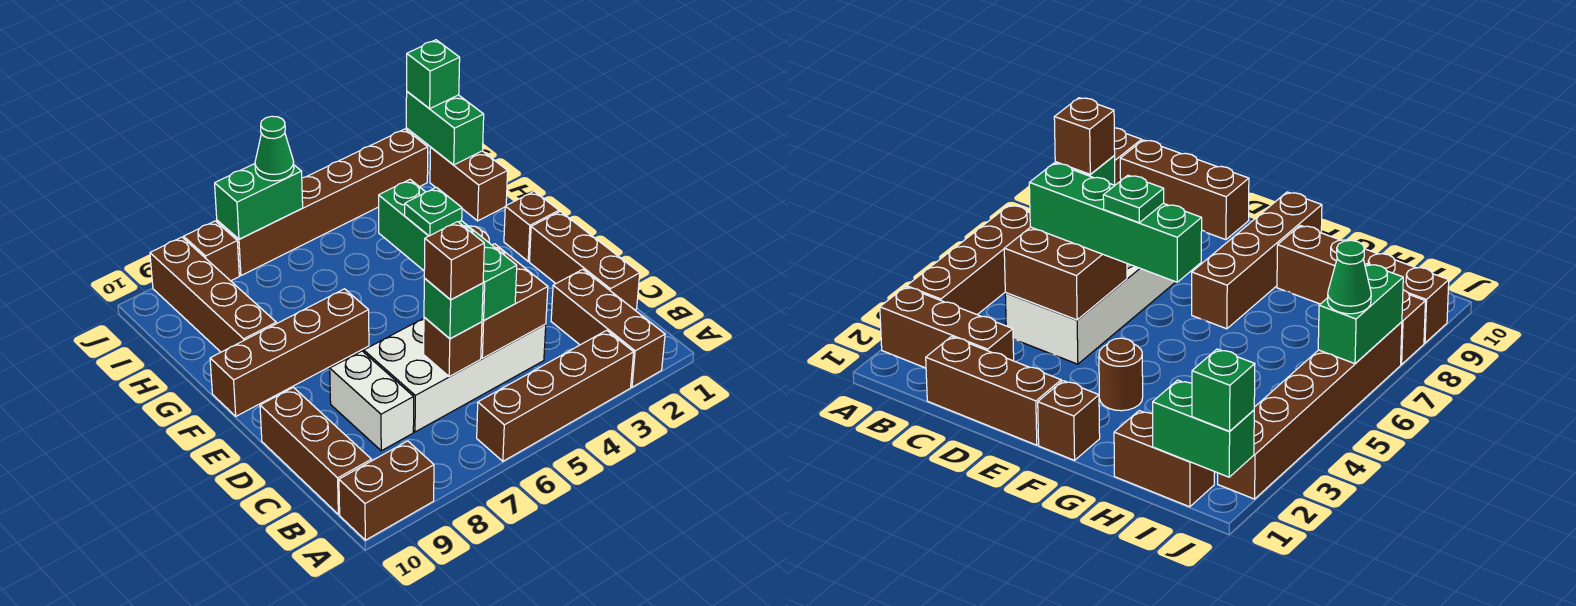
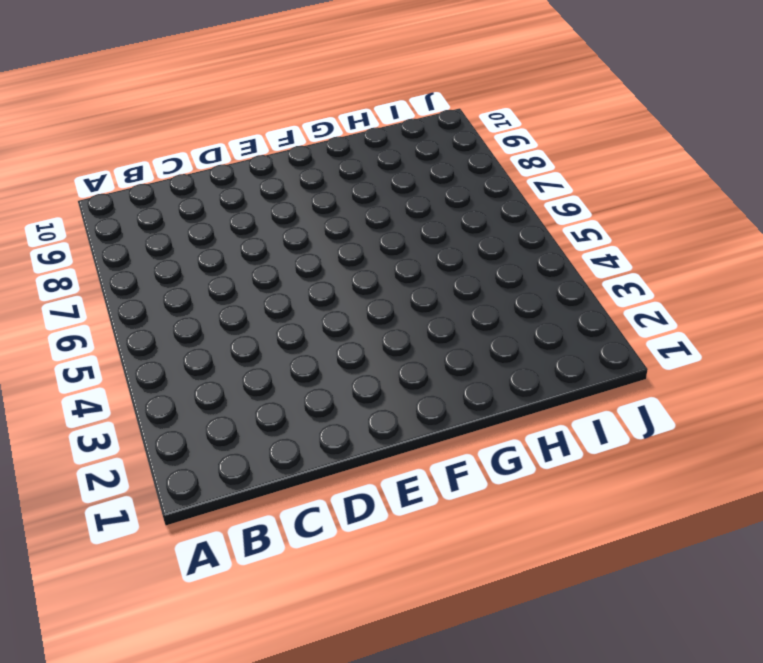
none -> brown 1x3 brick [551,269,665,387]
none -> brown 1x4 brick [477,330,634,461]
none -> brown 1x2 brick [339,441,434,540]

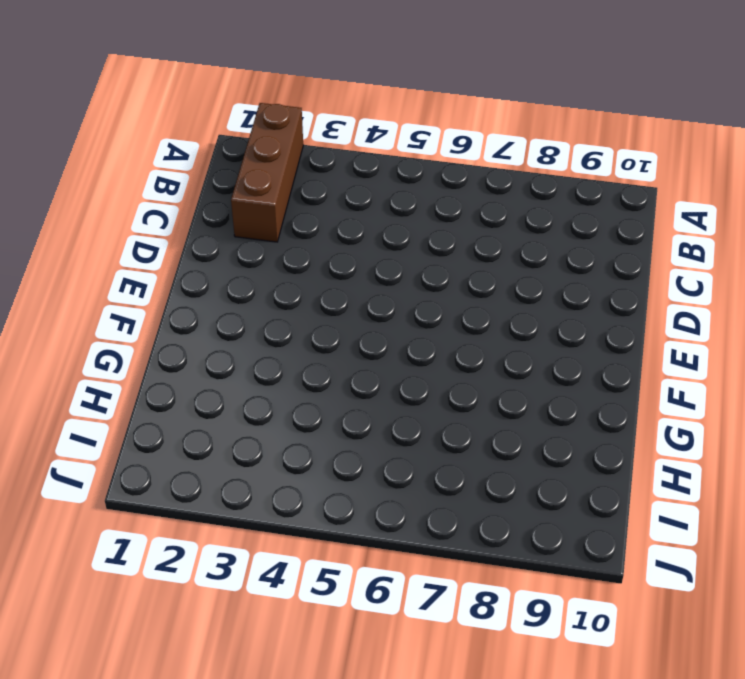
none -> brown 1x4 brick [477,330,634,461]
none -> brown 1x2 brick [339,441,434,540]
none -> brown 1x3 brick [260,387,371,514]

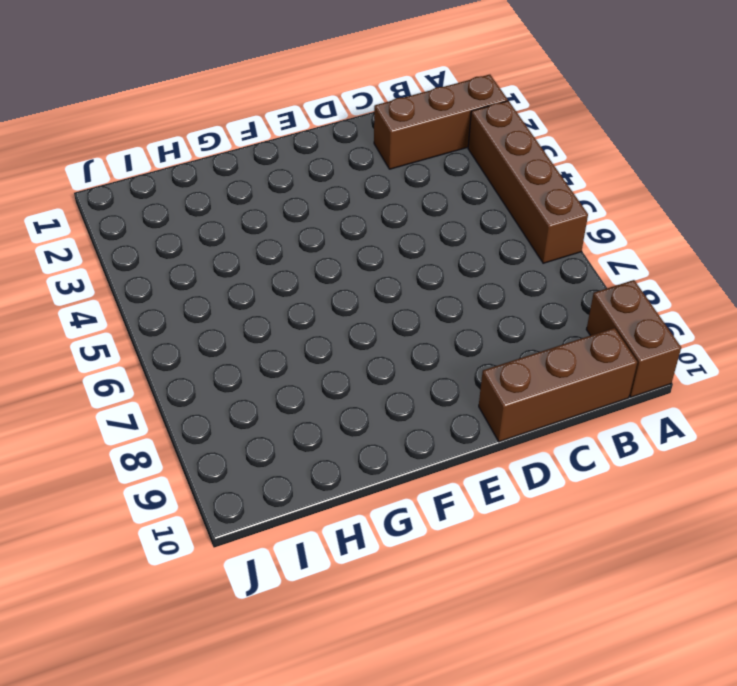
none -> brown 1x3 brick [529,211,640,310]
none -> white 2x4 brick [364,318,546,432]
none -> white 1x2 brick [330,351,414,451]

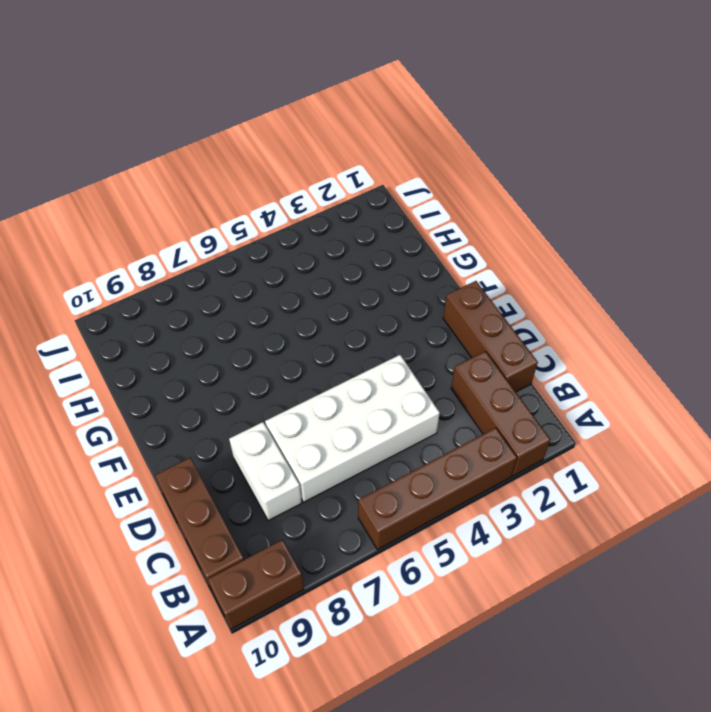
none -> brown 1x1 brick [504,191,559,261]
none -> brown 1x1 round brick [1099,338,1143,411]
none -> brown 1x4 brick [210,289,369,416]

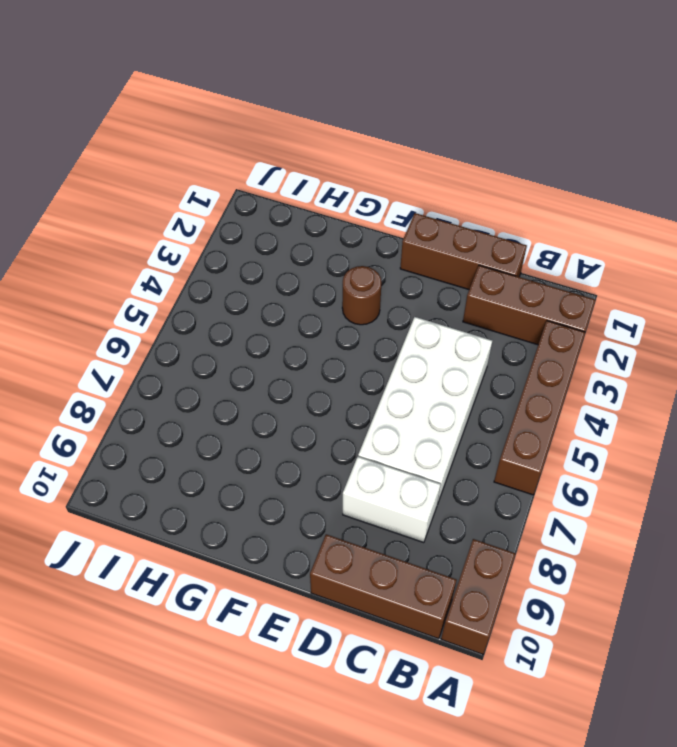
none -> brown 1x1 brick [504,191,559,261]
none -> brown 1x4 brick [210,289,369,416]
none -> brown 1x4 brick [150,237,276,352]

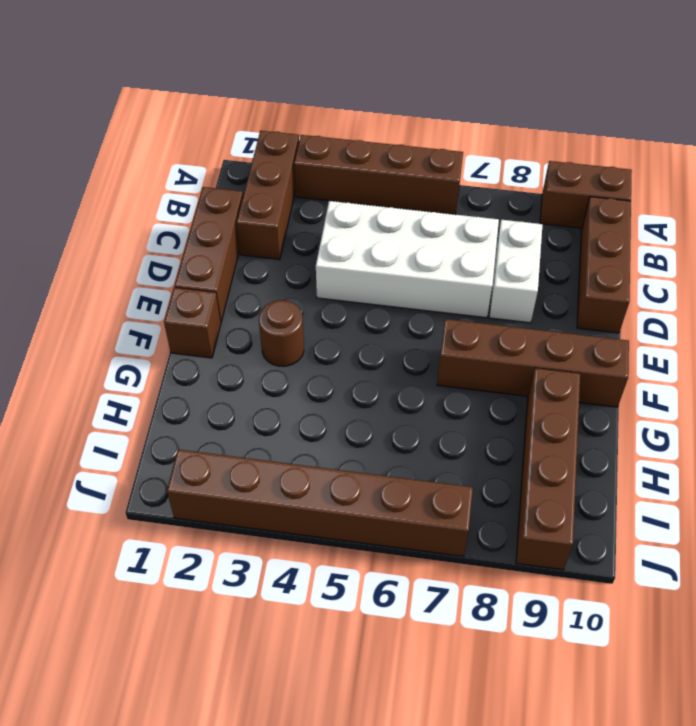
none -> brown 1x2 brick [430,147,508,221]
none -> brown 1x1 brick [184,221,239,281]
none -> brown 2x2 brick [481,244,548,358]

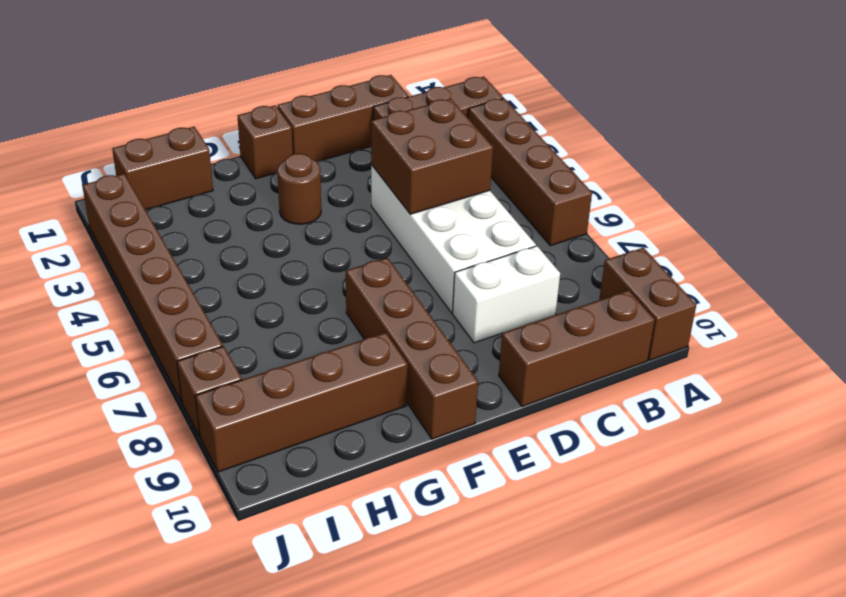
none -> brown 1x1 brick [424,317,482,377]
none -> green 1x2 brick [406,92,484,165]
none -> green 1x2 brick [215,164,303,239]

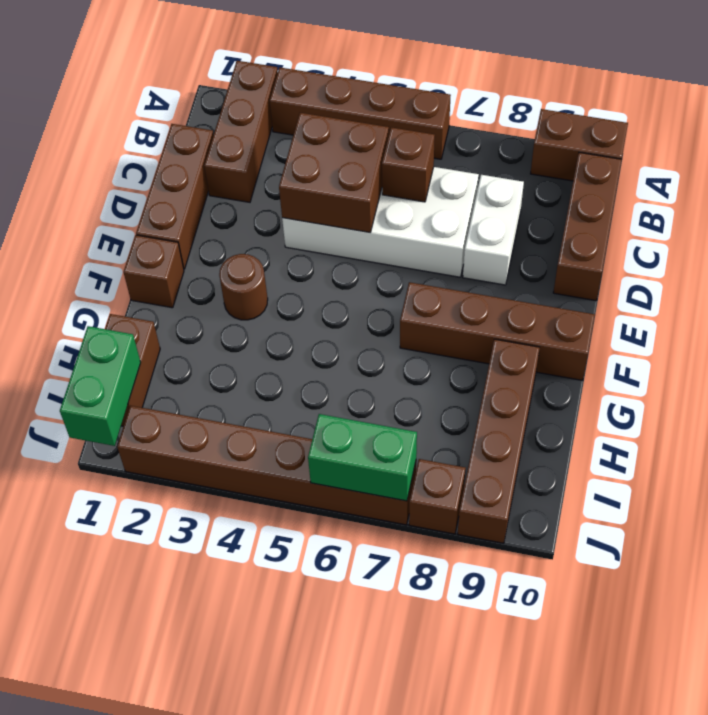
none -> green 1x4 brick [379,180,517,321]
none -> green 1x1 brick [424,279,483,339]
none -> green 1x1 brick [407,40,460,109]

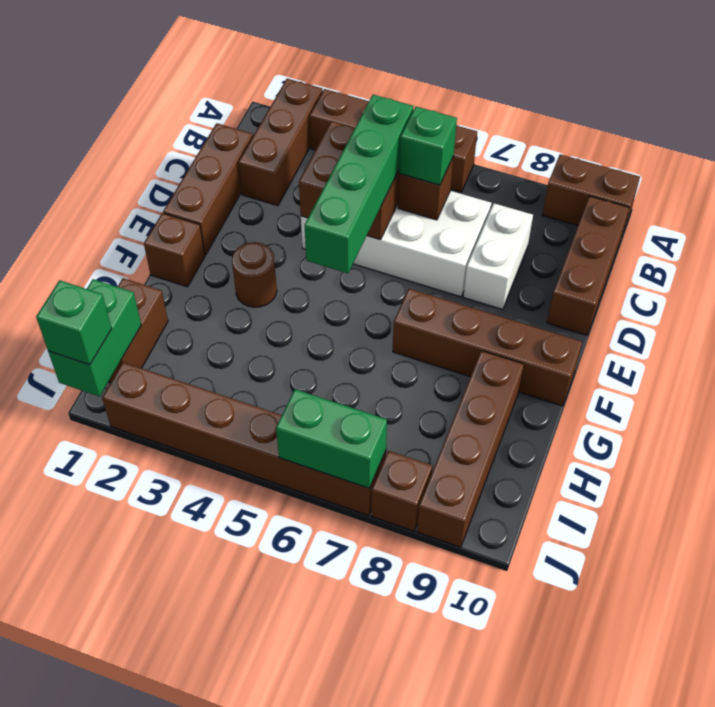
none -> green 1x1 cone [255,116,294,181]
none -> brown 1x1 brick [424,222,484,300]
none -> green 1x1 plate [405,187,462,236]

